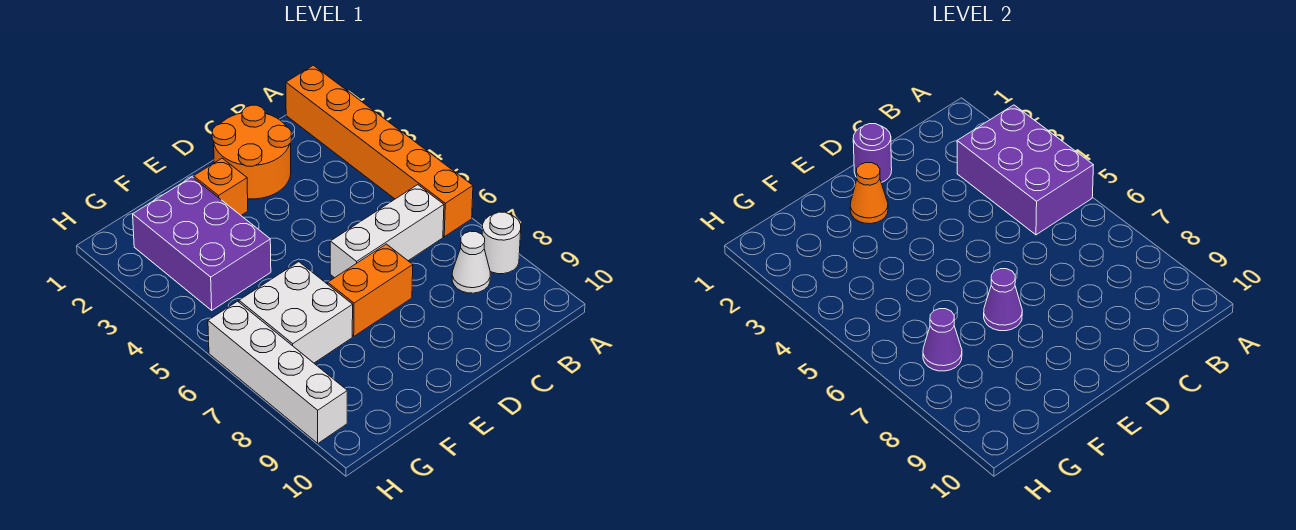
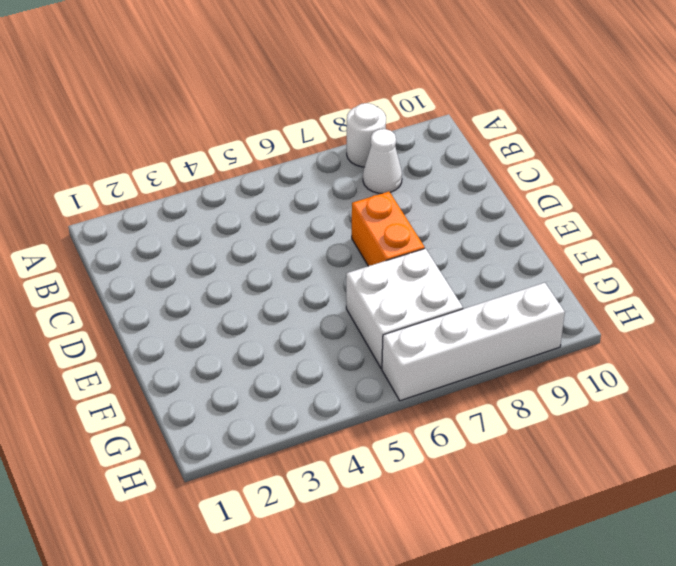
none -> orange 1x6 brick [286,65,473,237]
none -> white 1x3 brick [330,185,444,278]
none -> orange 2x2 round brick [212,105,292,199]

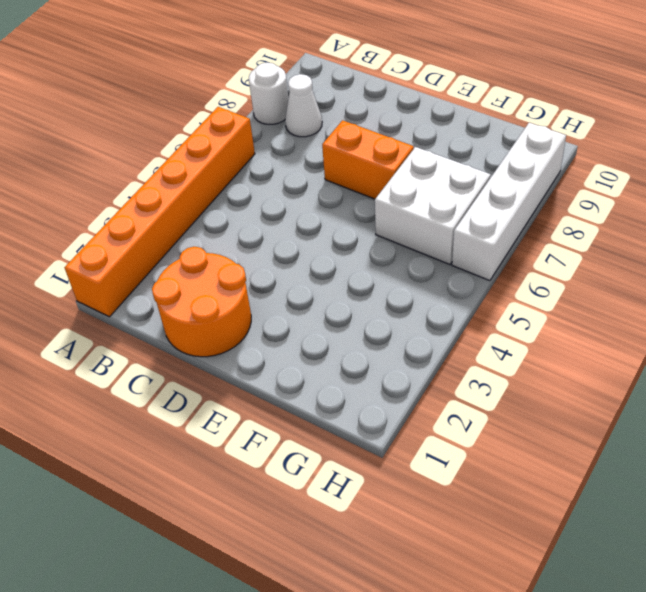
none -> white 1x3 brick [330,185,444,278]
none -> orange 1x1 brick [194,158,248,215]
none -> purple 2x3 brick [133,177,271,310]

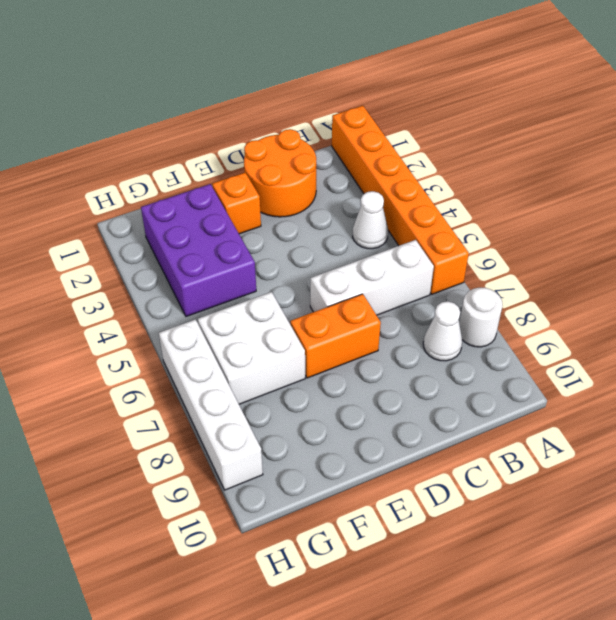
white 1x1 cone [353,191,388,249] -> none
none -> purple 2x3 brick [957,105,1093,235]
none -> purple 1x1 round brick [853,124,892,183]
none -> orange 1x1 cone [850,163,888,224]

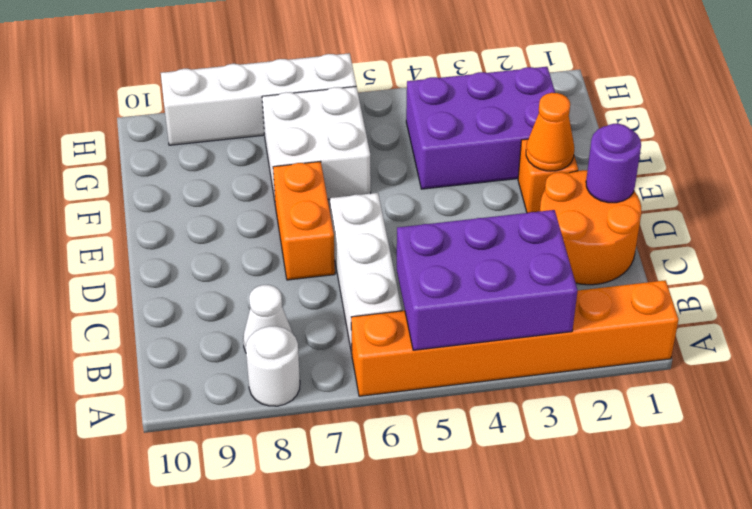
none -> purple 1x1 cone [984,269,1022,331]
none -> purple 1x1 cone [923,309,962,371]

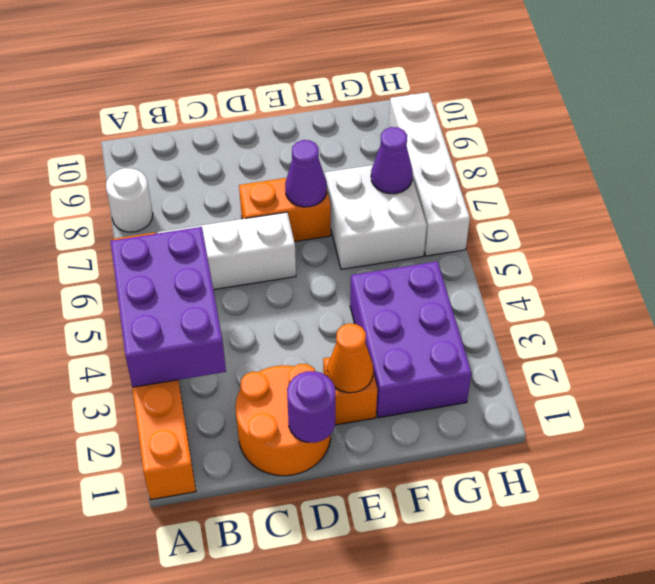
none -> white 1x1 cone [452,231,490,293]

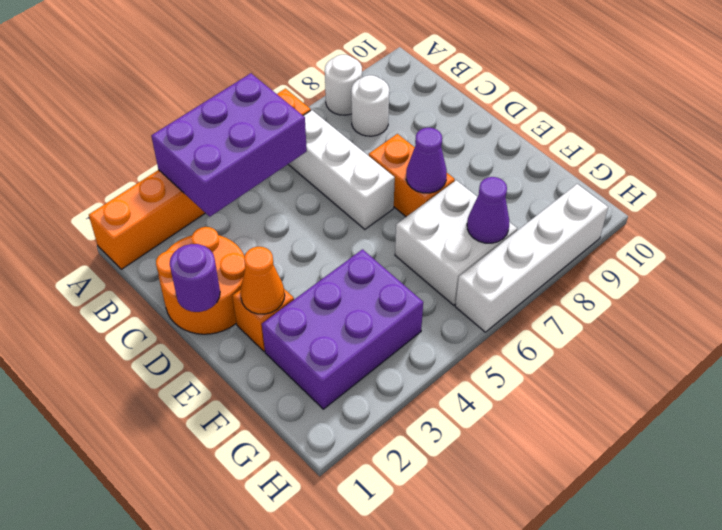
white 1x1 round brick [351,75,389,136] -> white 1x1 cone [452,231,490,293]

